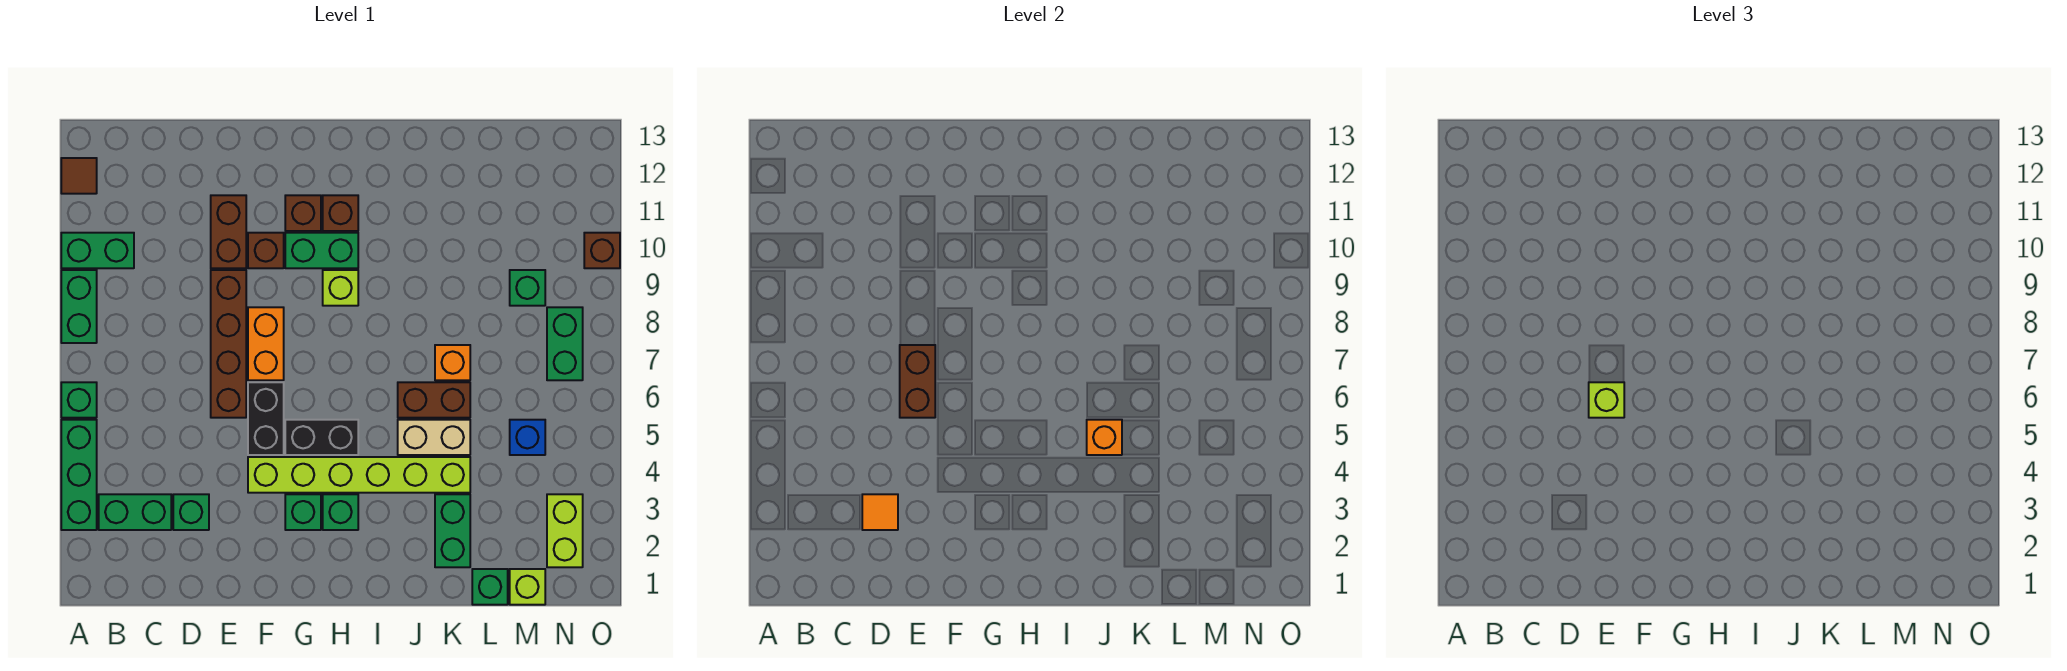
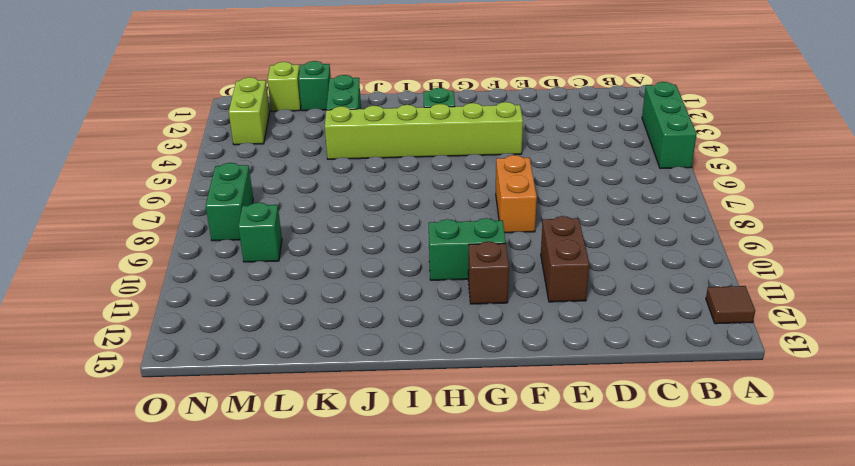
none -> green 1x1 brick [61,382,97,418]
none -> green 1x2 brick [61,270,97,343]
none -> green 1x2 brick [61,233,134,268]
none -> green 1x2 brick [99,494,171,530]

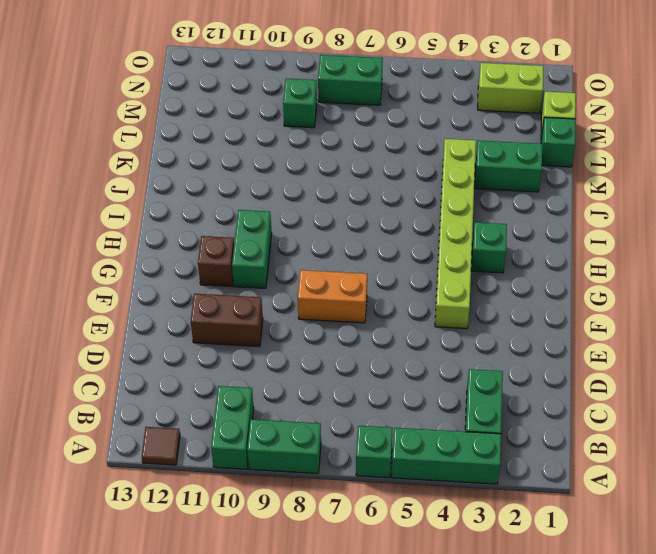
none -> green 1x1 brick [173,494,209,530]
none -> brown 1x4 brick [211,270,246,418]
none -> black 1x2 brick [248,382,284,455]
none -> brown 1x1 brick [248,233,284,268]

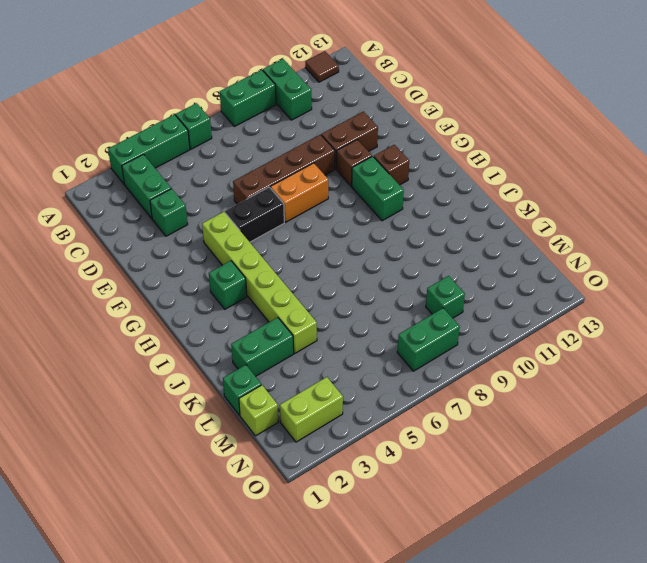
none -> green 1x1 brick [285,494,321,530]
none -> black 1x2 brick [285,420,358,455]
none -> lime 1x1 brick [323,270,358,306]
none -> brown 1x1 brick [323,195,358,231]

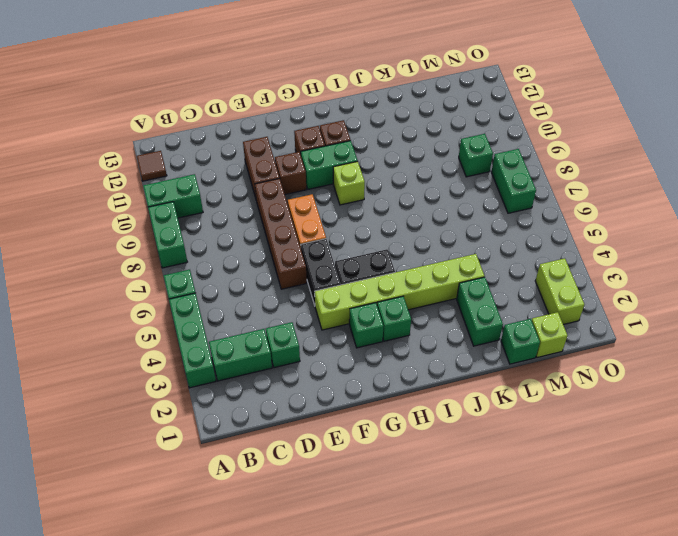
none -> tan 1x2 brick [398,420,470,455]
none -> brown 1x2 brick [398,382,470,418]
none -> orange 1x1 brick [435,345,470,380]
none -> blue 1x1 brick [510,420,545,455]

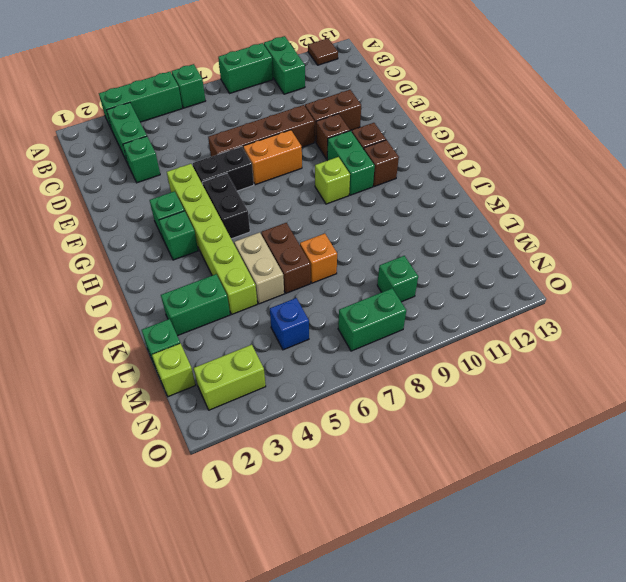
none -> brown 1x1 brick [584,233,620,268]
none -> orange 1x1 tile [862,494,898,530]
none -> brown 1x2 brick [900,345,935,418]
none -> orange 1x1 brick [1087,420,1122,455]

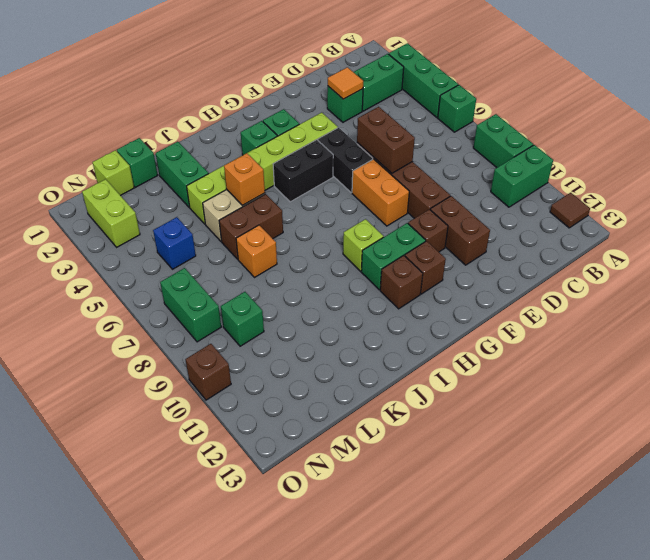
none -> lime 1x1 brick [1589,382,1624,418]

